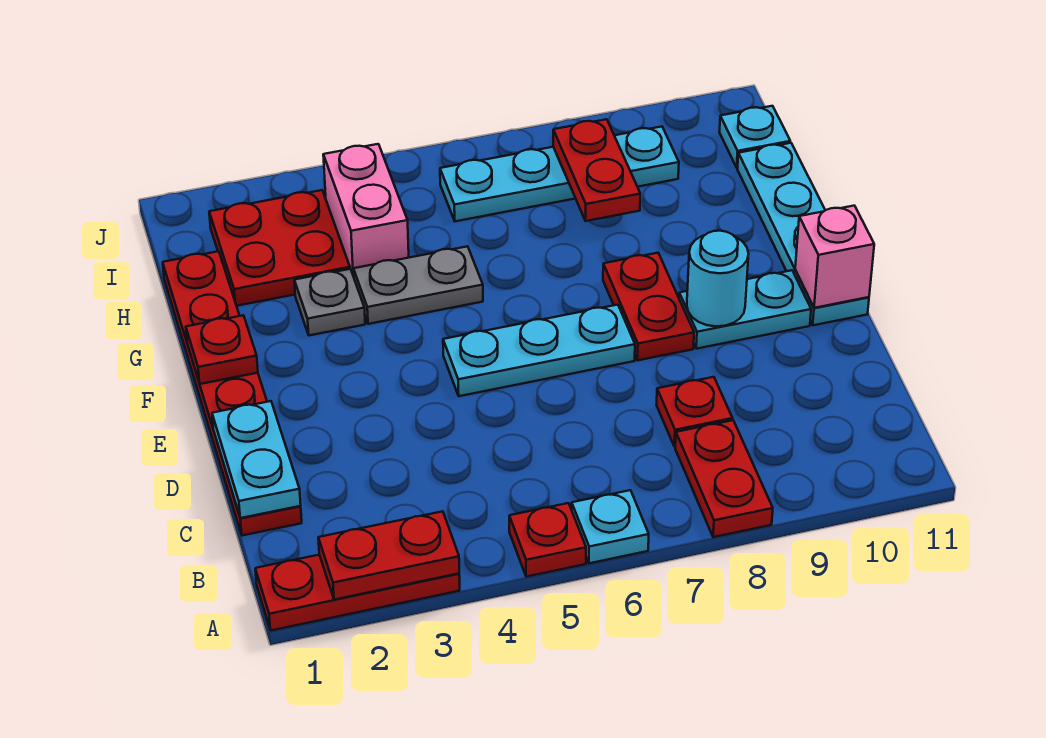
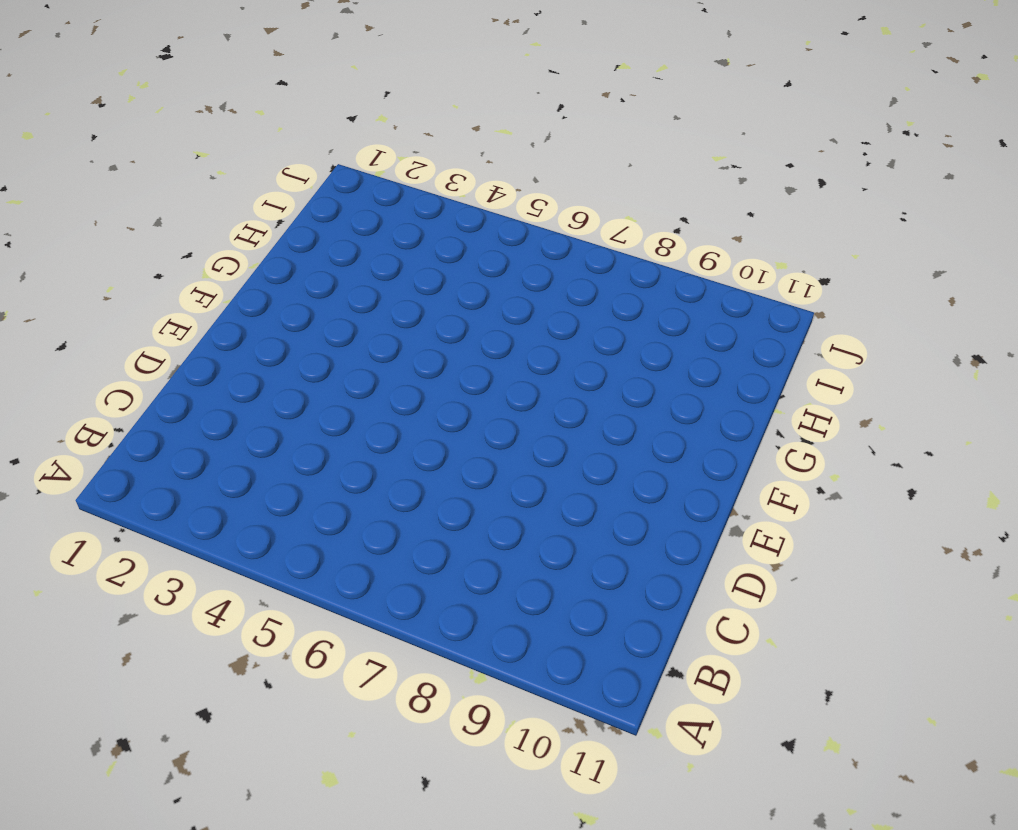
none -> red 1x3 plate [255,555,460,630]
none -> red 1x1 plate [509,503,586,577]
none -> cyan 1x1 plate [572,490,649,563]

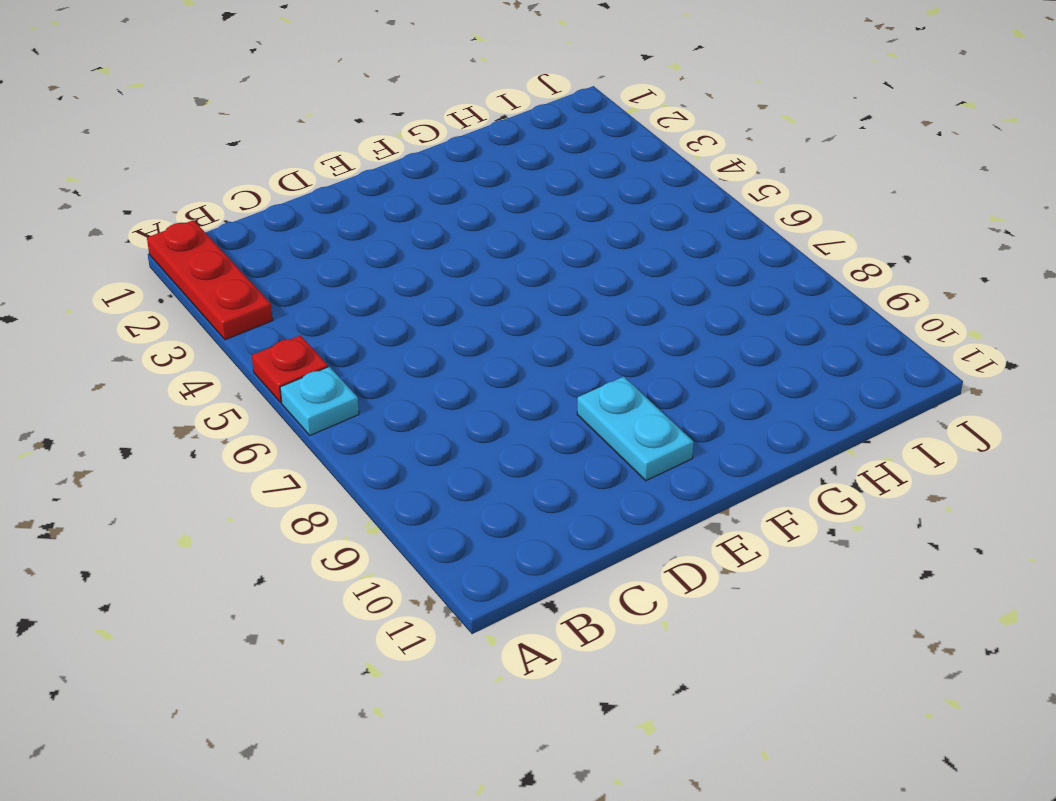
none -> red 1x2 plate [675,420,773,537]
none -> red 1x6 plate [163,251,302,536]
none -> red 1x1 plate [657,377,733,447]

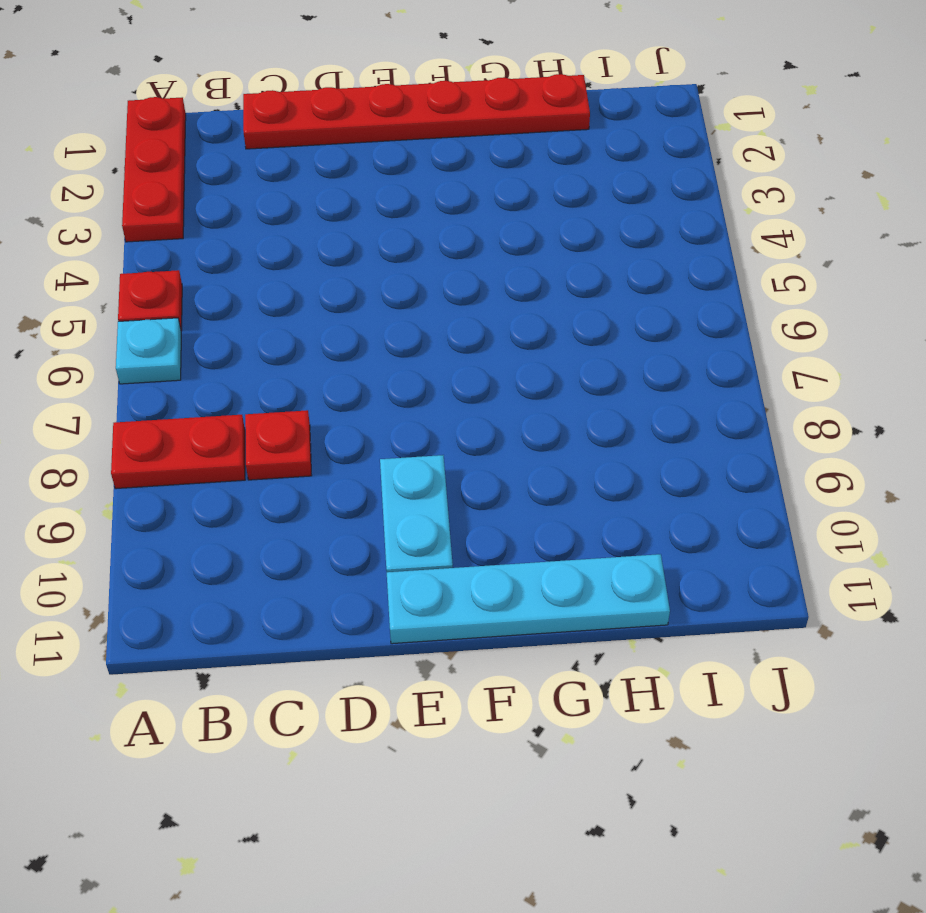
none -> cyan 1x3 plate [443,305,635,396]
none -> red 1x2 plate [603,253,694,360]
none -> grey 1x1 plate [294,269,365,335]

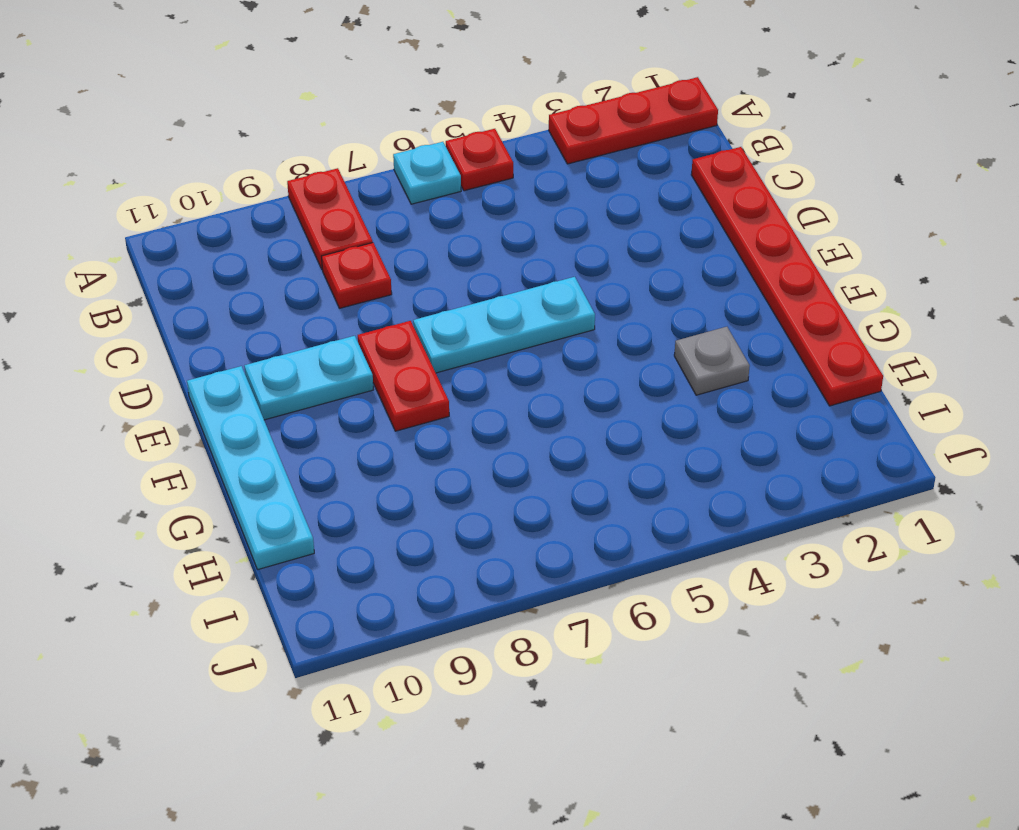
none -> grey 1x2 plate [354,246,483,324]
none -> red 2x2 plate [209,190,350,306]
none -> pink 1x2 brick [323,144,409,277]

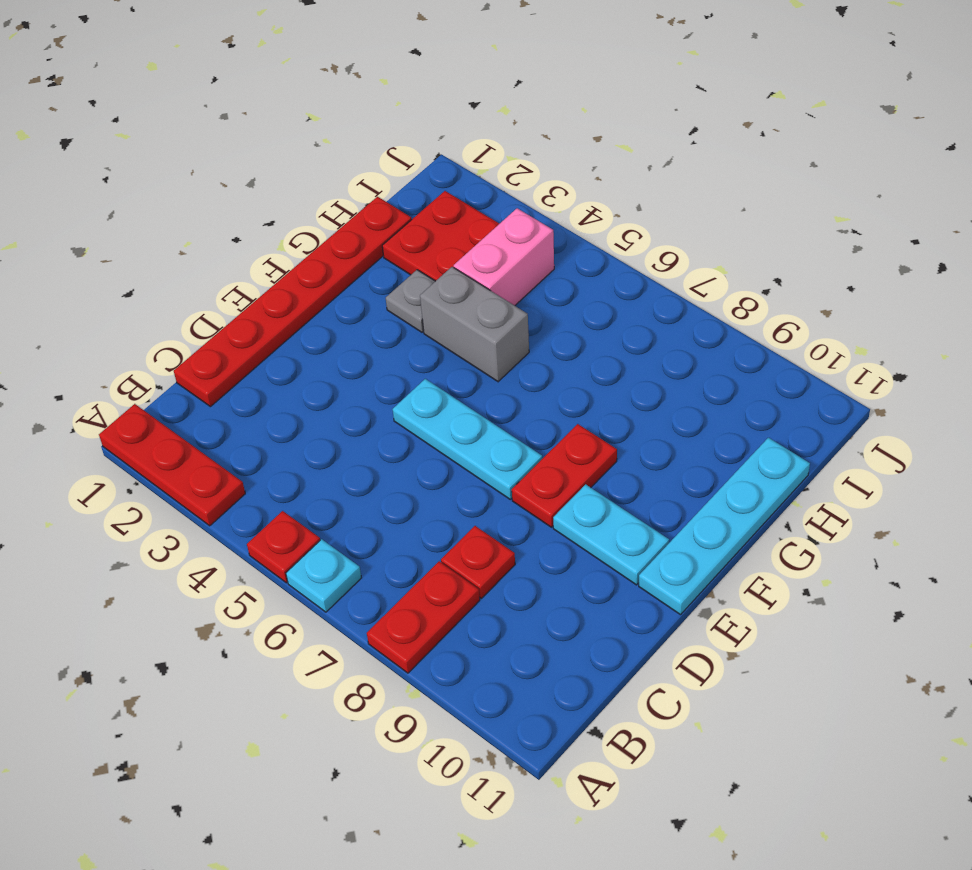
grey 1x2 brick [420,267,529,382] -> grey 1x2 plate [354,246,483,324]
none -> cyan 1x4 plate [440,127,679,221]
none -> cyan 1x1 plate [719,106,790,168]
none -> red 1x2 plate [318,511,459,600]

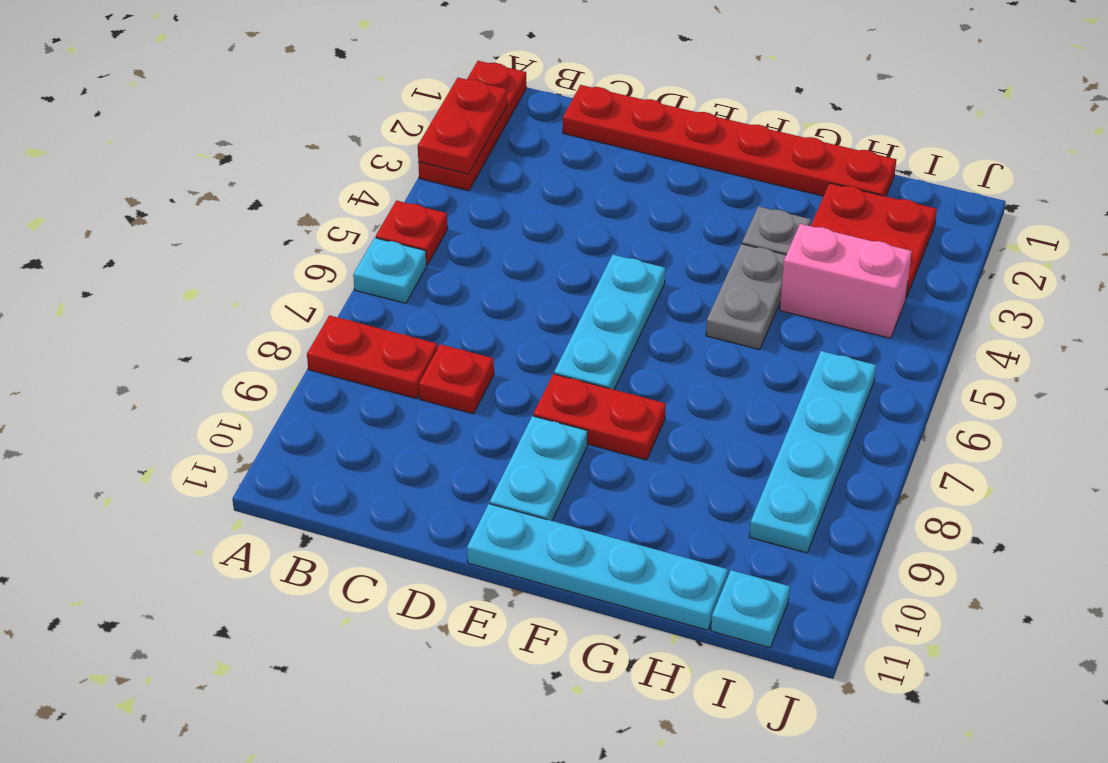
none -> cyan 1x2 plate [212,401,301,518]
none -> cyan 1x1 round brick [687,231,748,326]
none -> pink 1x1 brick [795,206,874,308]

